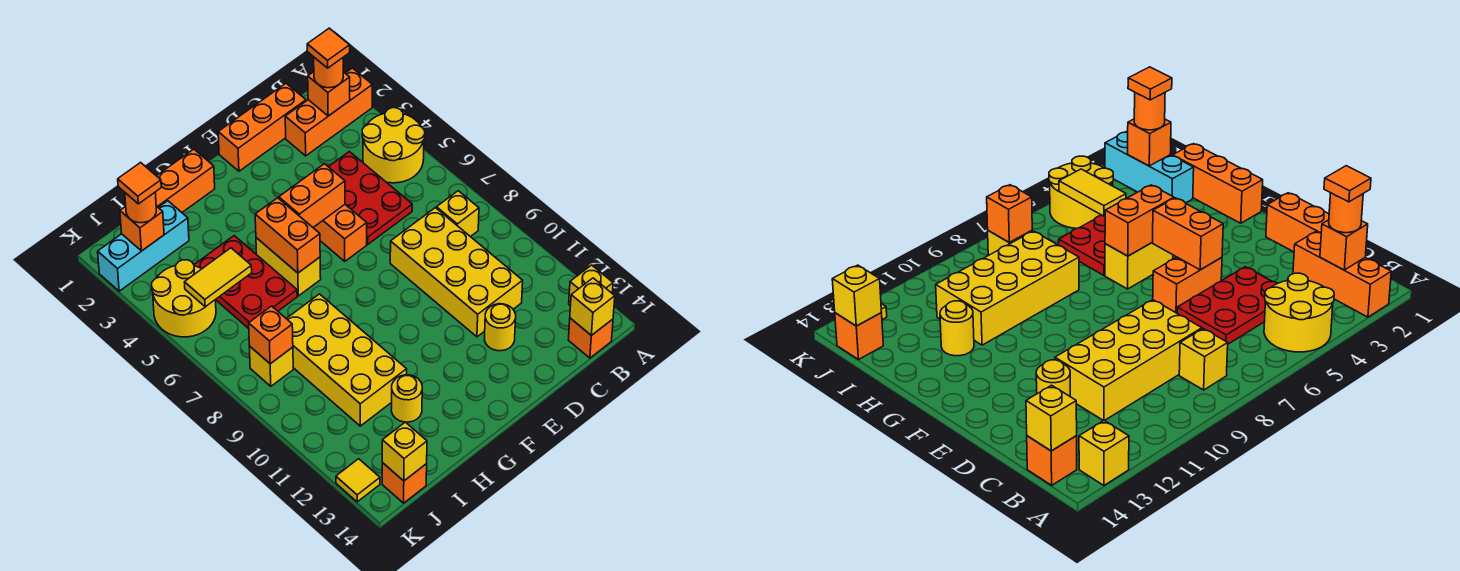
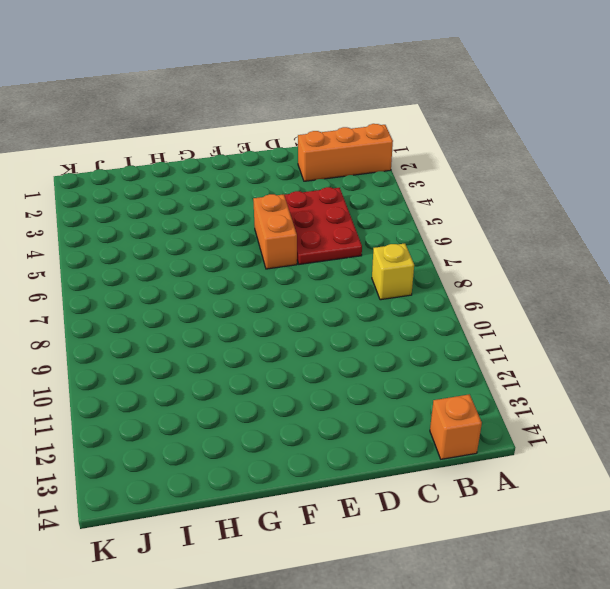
none -> yellow 2x2 round brick [362,108,425,183]
none -> yellow 1x1 brick [569,265,613,306]
none -> orange 1x3 brick [218,83,306,171]
none -> yellow 2x4 brick [390,208,523,337]

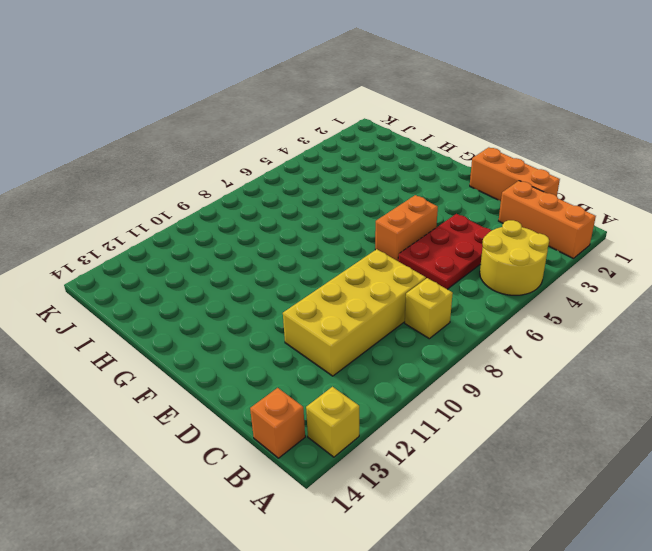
none -> yellow 1x1 round brick [484,304,516,351]
none -> orange 1x3 brick [125,149,215,212]
none -> yellow 1x2 brick [256,238,321,296]
none -> red 2x3 plate [194,236,297,329]

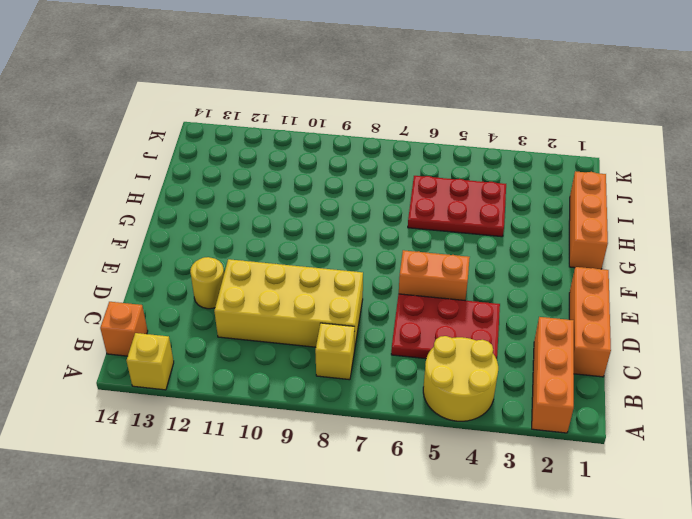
none -> yellow 1x2 brick [256,238,321,296]
none -> yellow 2x4 brick [286,294,407,426]
none -> yellow 1x1 round brick [391,375,422,422]
none -> cyan 1x3 brick [98,201,189,291]

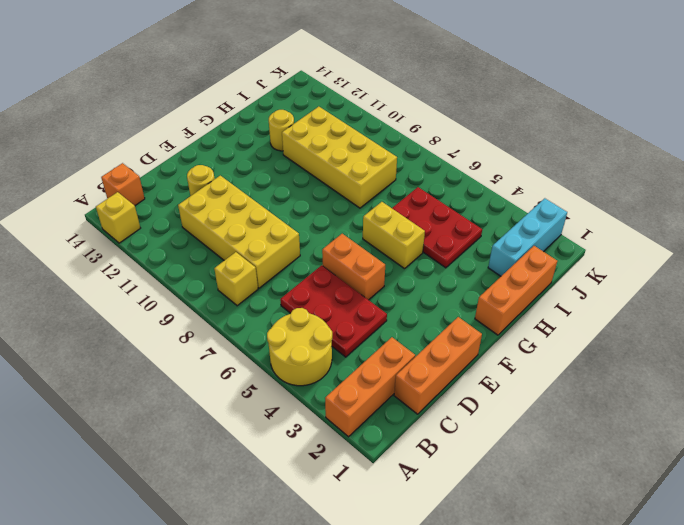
none -> yellow 2x2 round brick [152,260,216,337]
none -> yellow 1x1 brick [249,346,293,386]
none -> orange 1x1 brick [382,463,427,503]
none -> yellow 1x1 tile [336,459,380,502]

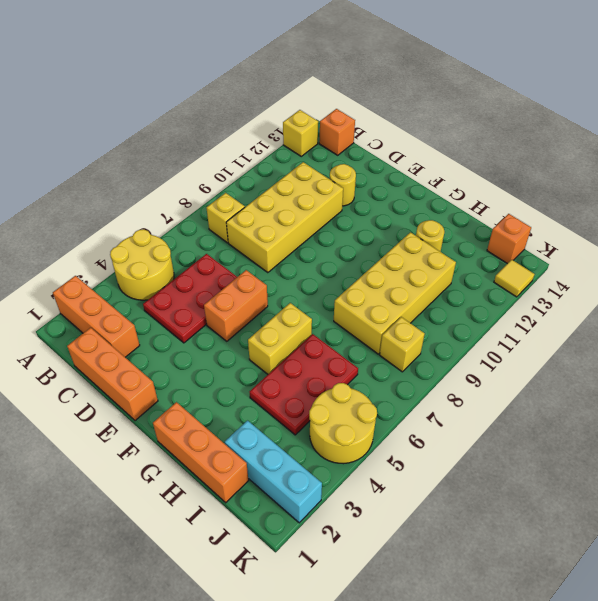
none -> orange 1x1 brick [308,72,350,116]
none -> yellow 1x1 brick [570,278,615,336]
none -> orange 1x2 brick [279,164,345,227]
none -> orange 1x2 brick [255,198,320,273]

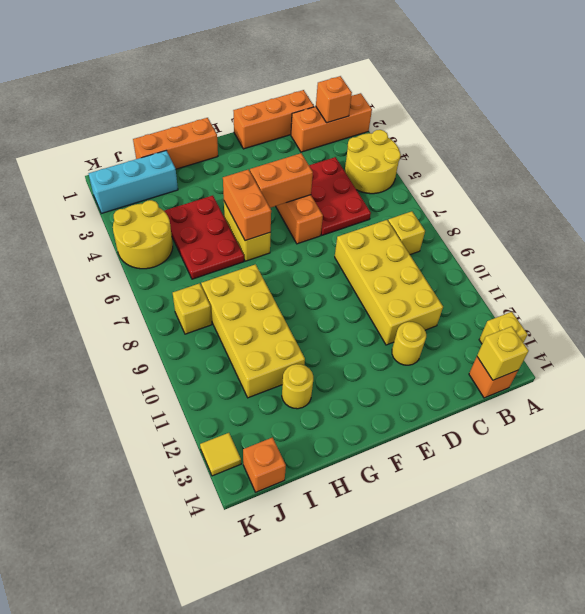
none -> yellow 1x2 tile [185,248,252,307]
none -> orange 1x1 brick [120,206,164,251]
none -> orange 1x1 brick [249,306,293,364]
none -> yellow 1x1 brick [382,422,427,481]

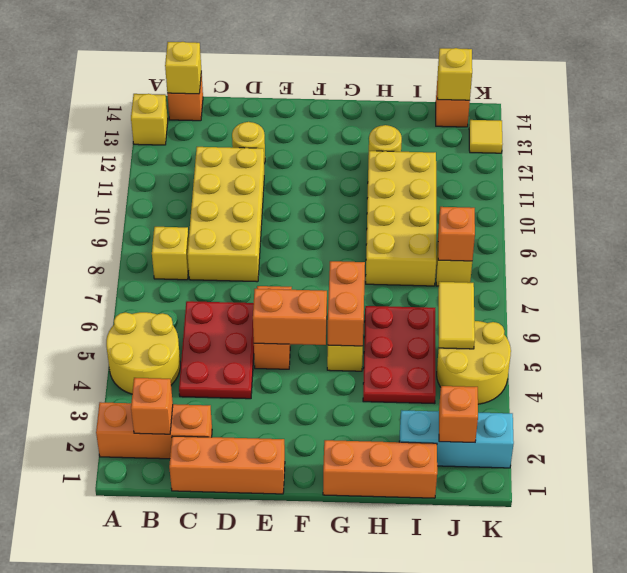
yellow 1x2 tile [438,282,475,349] -> yellow 1x2 tile turned to [185,248,252,307]
none -> orange 1x1 round brick [314,58,343,88]
none -> orange 1x1 round brick [125,193,156,223]
none -> orange 1x1 tile [307,28,350,68]
none -> orange 1x1 tile [118,162,161,204]

